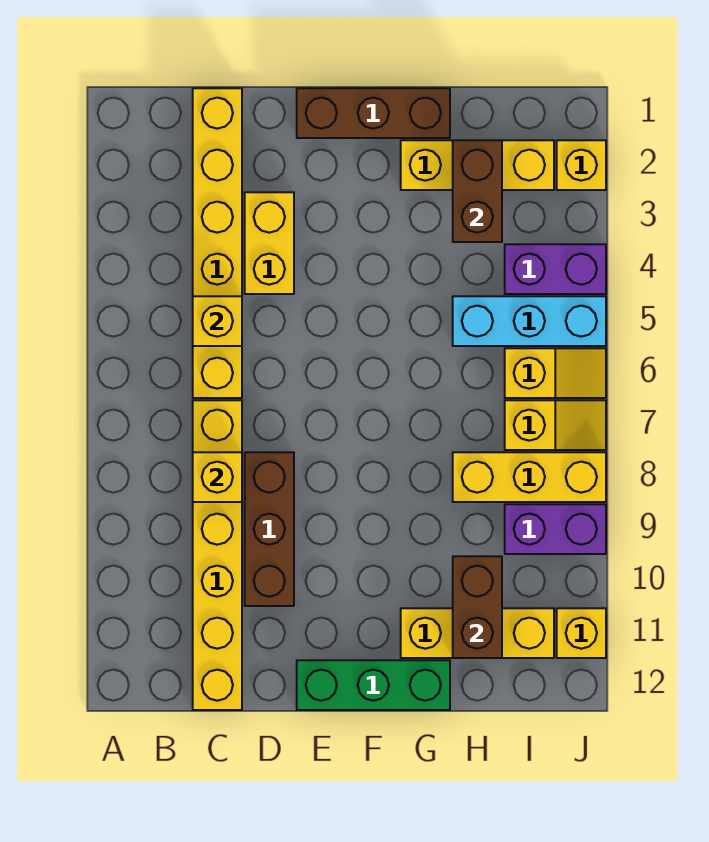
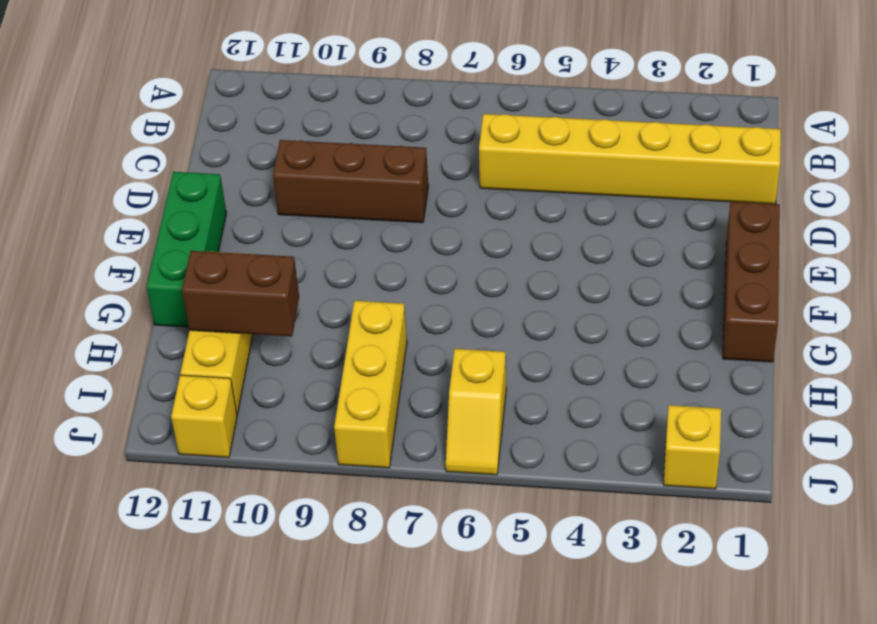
none -> yellow 1x6 brick [193,400,242,710]
none -> yellow 1x2 brick [245,192,294,294]
none -> yellow 1x3 brick [401,140,554,190]

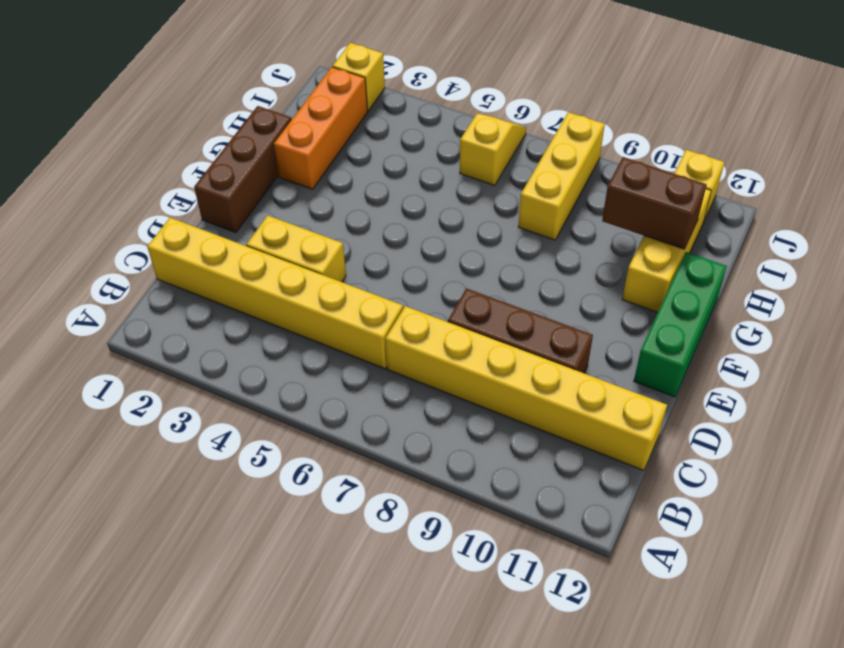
orange 1x3 brick [274,67,367,189] -> yellow 1x3 brick [401,140,554,190]
none -> cyan 1x3 brick [453,296,606,346]
none -> purple 1x2 brick [505,244,606,294]
none -> yellow 1x2 slope [505,400,606,450]

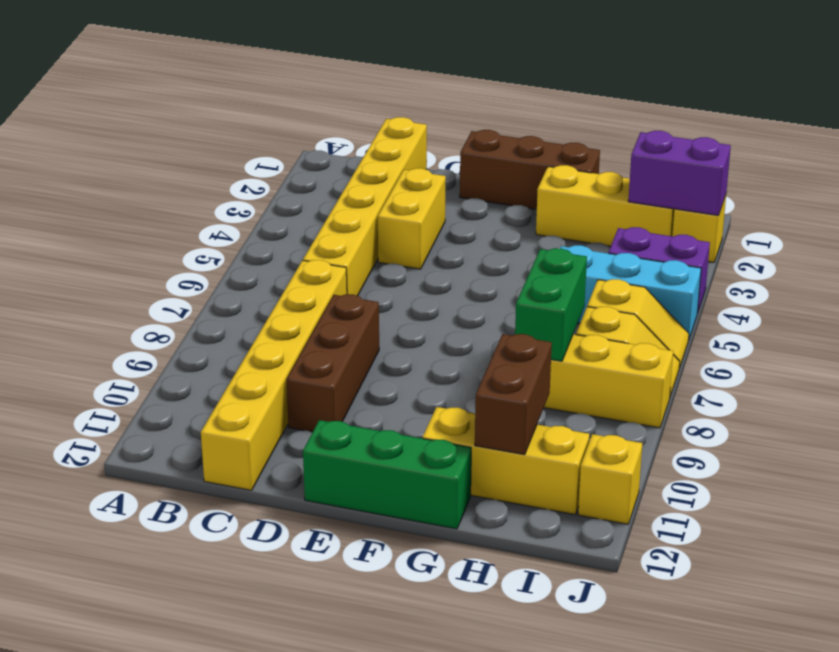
green 1x2 brick [515,248,587,361] -> none
purple 1x2 brick [628,131,731,216] -> purple 1x2 brick moved to [505,504,606,554]
none -> yellow 1x1 brick [193,296,242,346]
none -> yellow 1x1 brick [193,452,242,502]
none -> brown 1x2 brick [453,140,502,242]

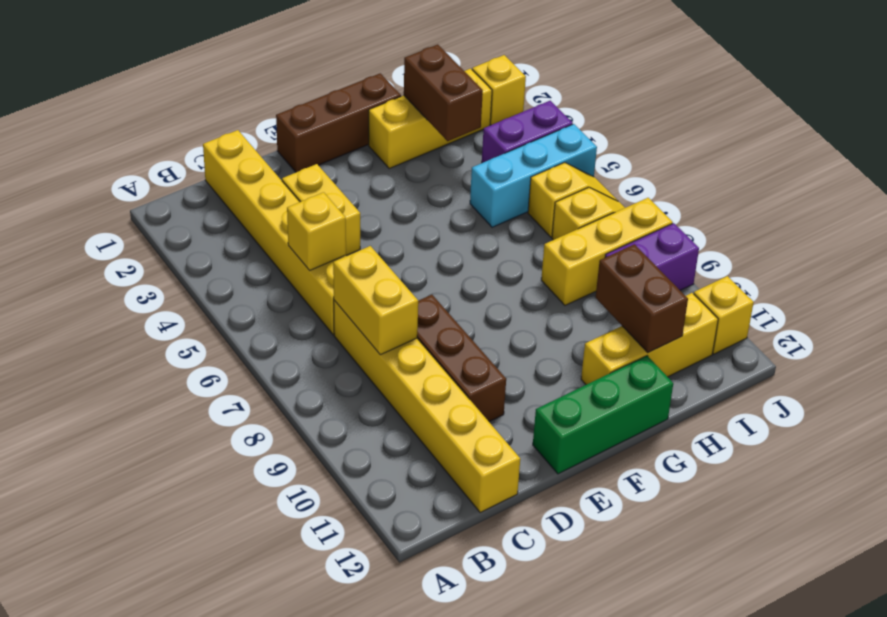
yellow 1x2 brick [333,246,418,355] -> yellow 1x1 brick [193,452,242,502]

